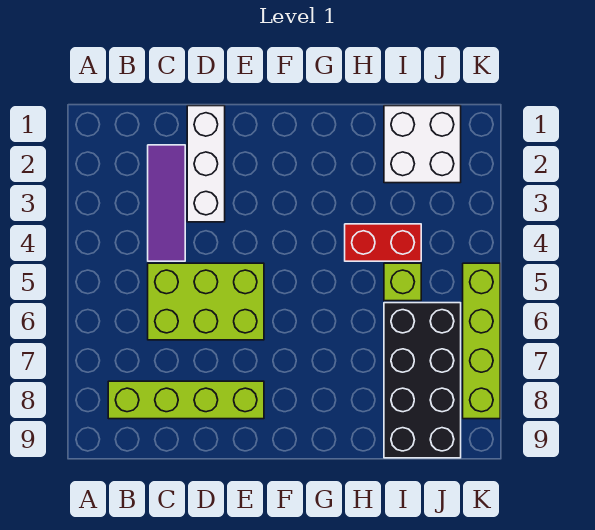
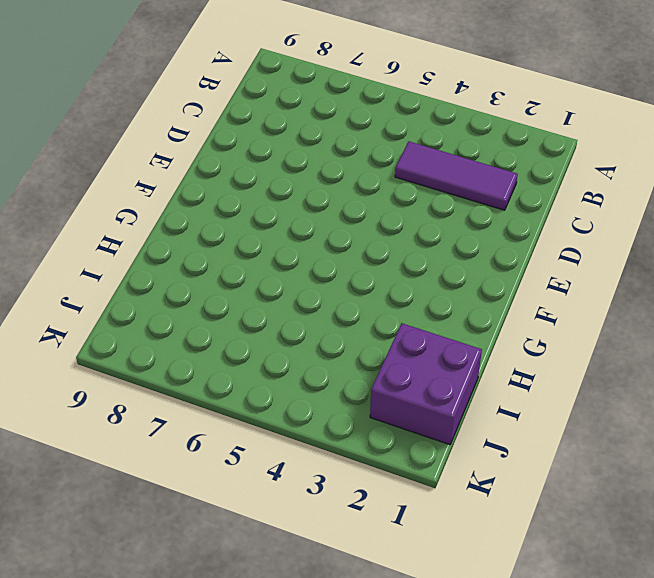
purple 2x2 brick [370,323,482,445] -> white 2x2 brick [384,106,461,183]
none -> lime 1x4 brick [108,381,264,419]
none -> lime 2x3 brick [148,263,264,340]

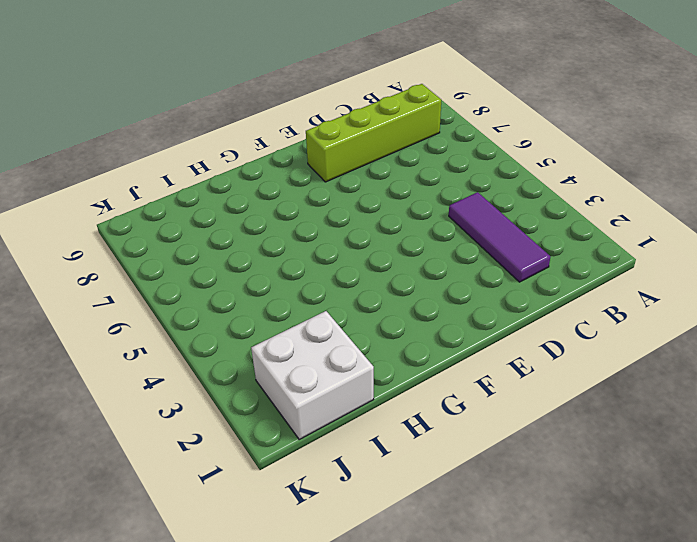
none -> lime 2x3 brick [148,263,264,340]
none -> white 1x3 brick [187,106,225,222]

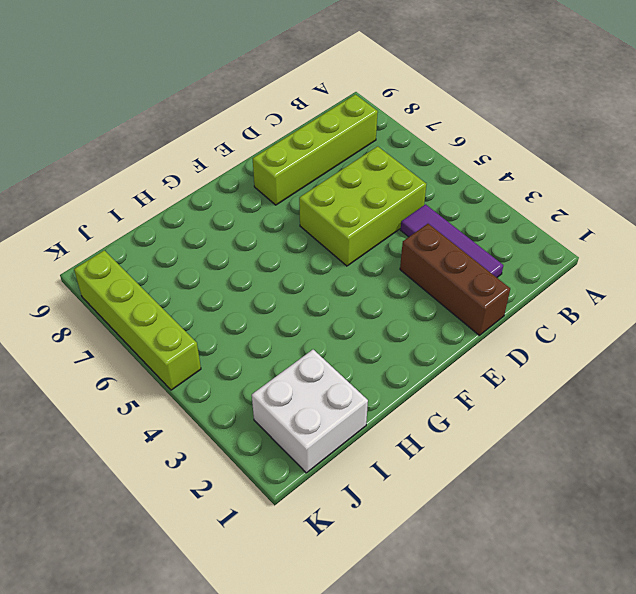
brown 1x3 brick [400,224,510,335] -> white 1x3 brick [187,106,225,222]
none -> red 1x2 brick [345,224,421,261]
none -> lime 1x1 brick [384,263,421,301]

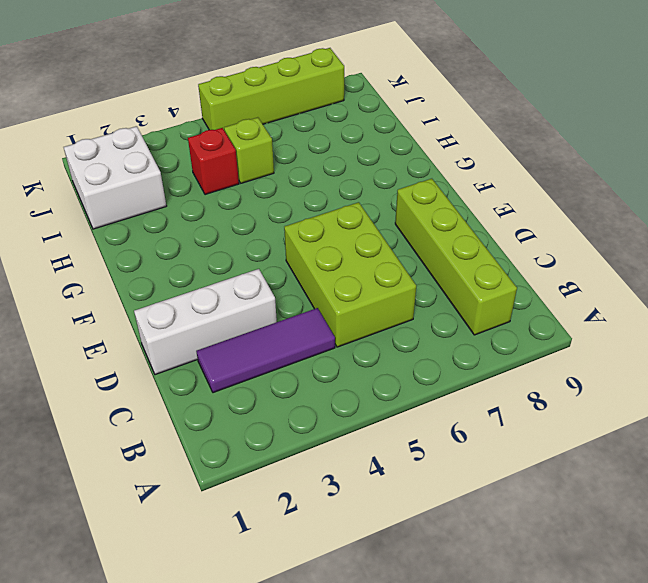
red 1x1 brick [188,128,239,195] -> red 1x2 brick [345,224,421,261]
none -> black 2x4 brick [384,303,461,458]

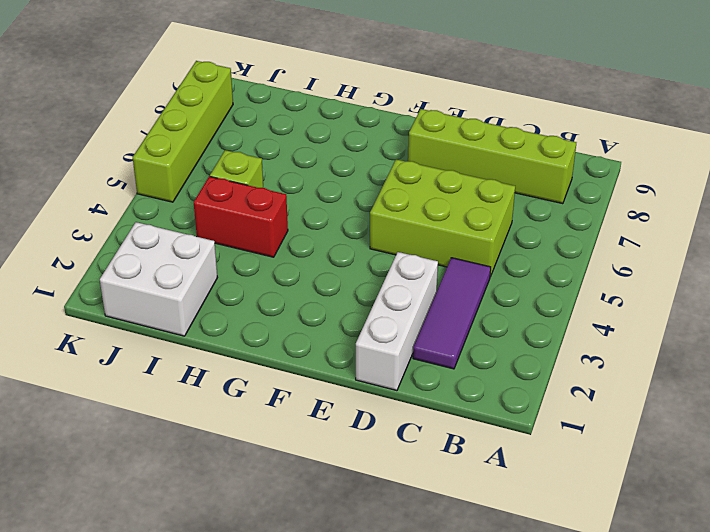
none -> black 2x4 brick [384,303,461,458]

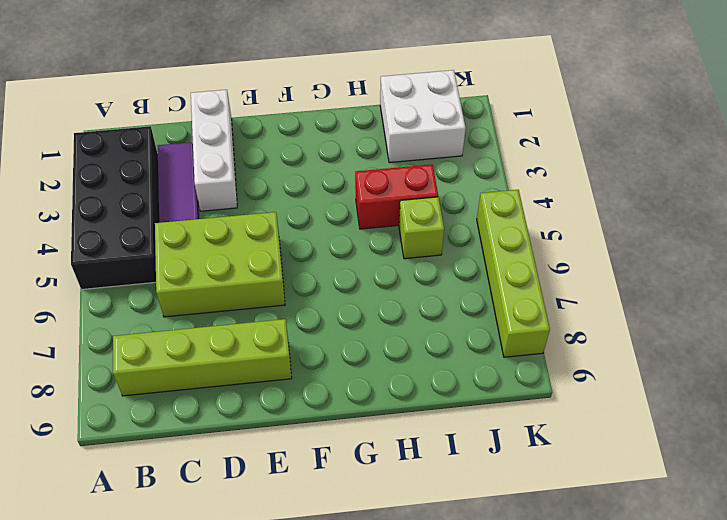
black 2x4 brick [71,126,159,289] -> black 2x4 brick moved to [384,303,461,458]

